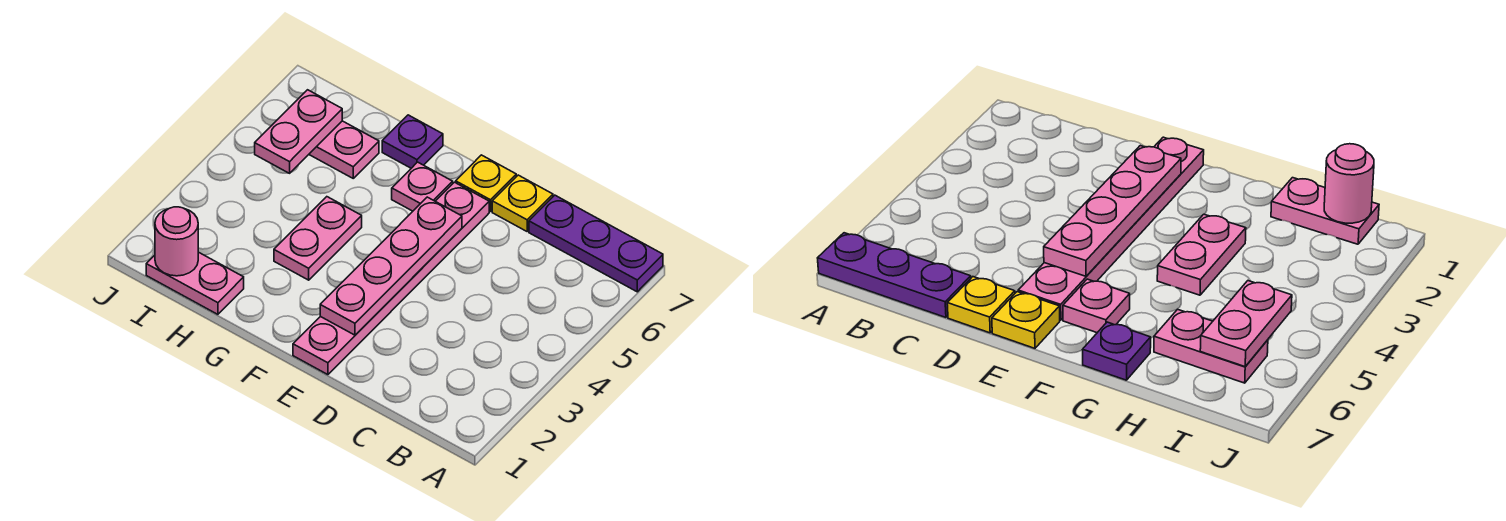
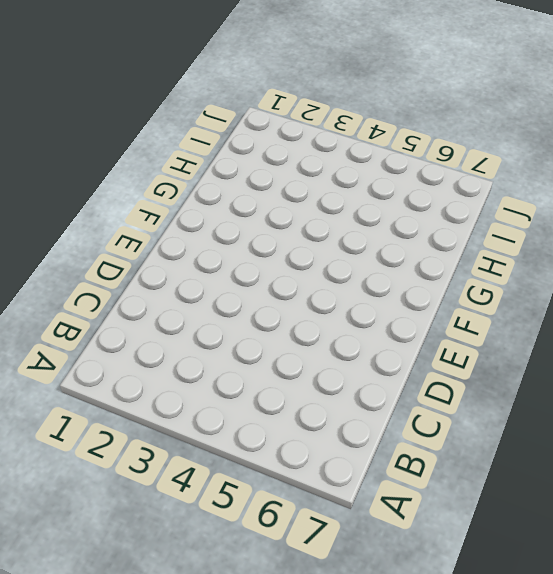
none -> purple 1x3 plate [529,195,663,292]
none -> yellow 1x1 plate [492,175,553,231]
none -> pink 1x6 plate [293,182,489,375]

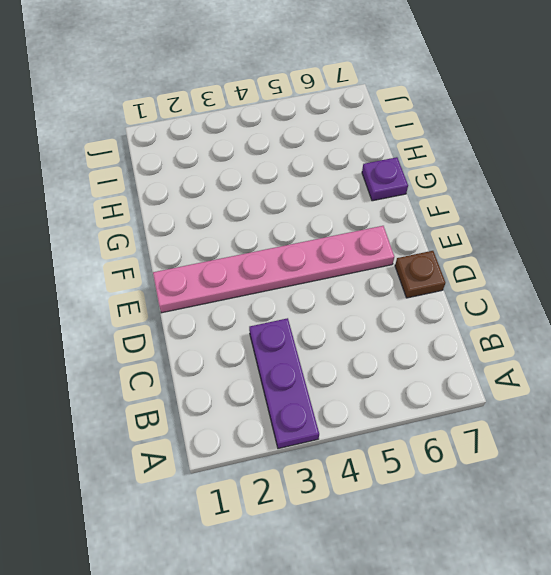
purple 1x3 plate [249,318,319,449] -> purple 1x3 plate moved to [529,195,663,292]
brown 1x1 plate [395,251,446,298] -> yellow 1x1 plate [492,175,553,231]
none -> yellow 1x1 plate [456,155,516,212]
none -> pink 1x1 plate [392,162,453,211]
none -> pink 1x2 plate [274,197,362,280]

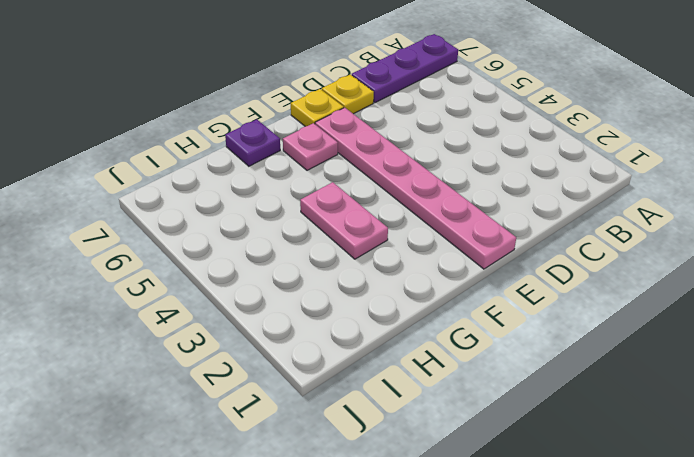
none -> pink 1x2 plate [146,252,244,314]
none -> pink 1x2 plate [309,121,379,178]
none -> pink 1x4 plate [320,197,462,335]

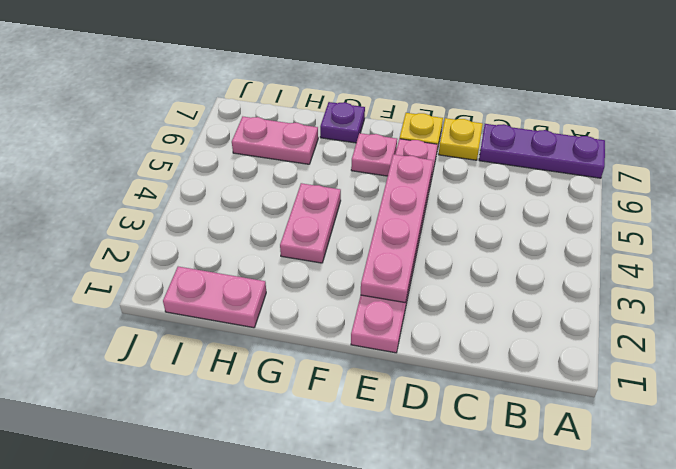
none -> pink 1x1 round brick [155,207,198,276]
none -> pink 1x2 plate [255,90,342,173]

